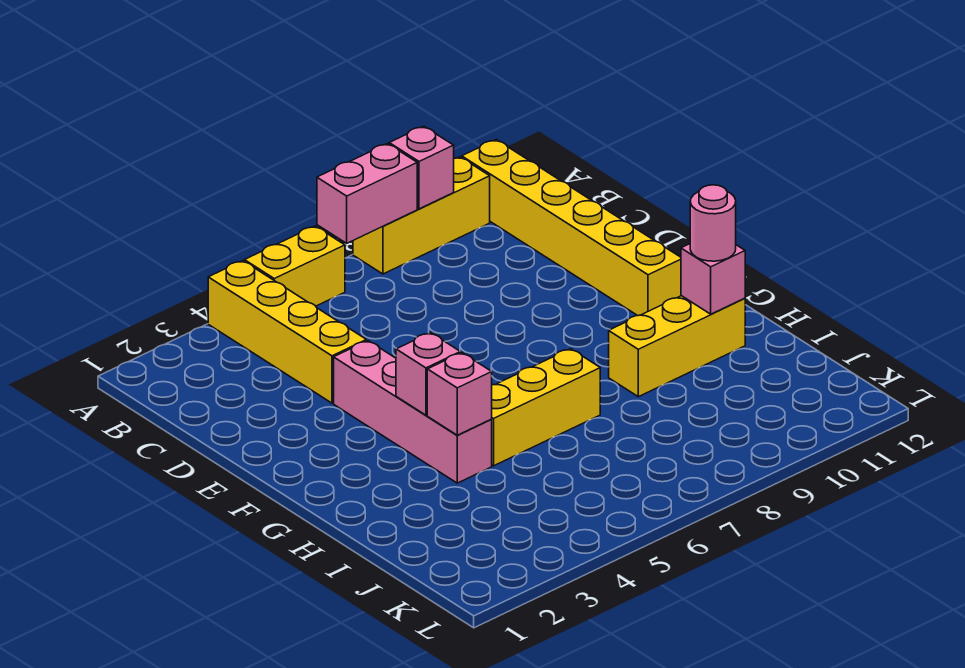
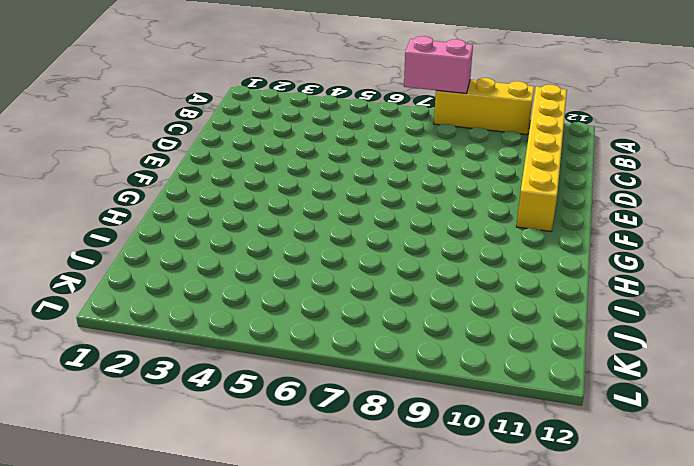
none -> yellow 1x4 brick [208,261,366,403]
none -> yellow 1x2 brick [244,226,345,306]
none -> pink 1x4 brick [334,341,492,483]

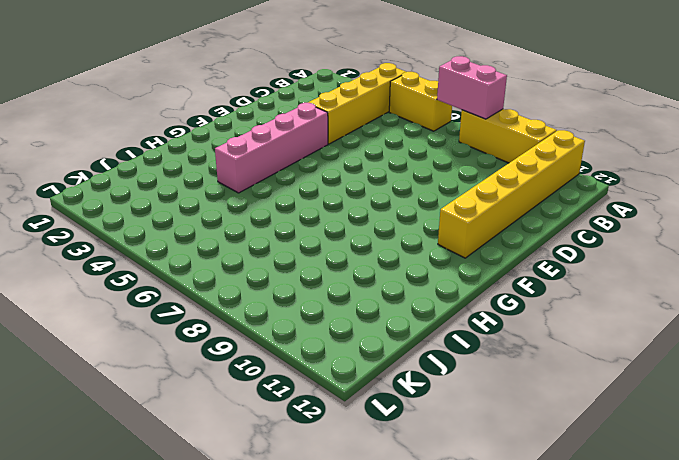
none -> yellow 1x3 brick [491,349,600,466]
none -> yellow 1x3 brick [609,296,745,397]
none -> pink 1x1 brick [389,126,454,209]

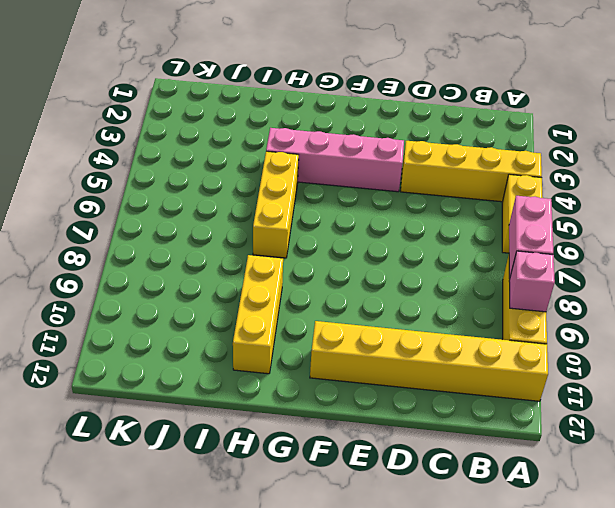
none -> pink 1x1 brick [396,333,460,415]
none -> pink 1x1 brick [427,353,492,435]
none -> pink 1x1 brick [681,244,745,314]

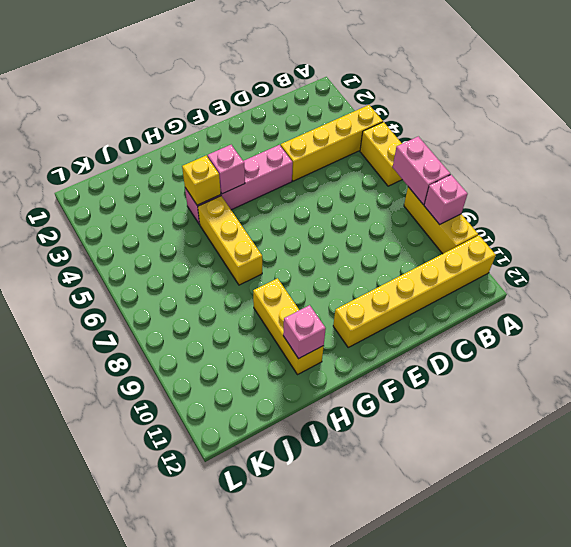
yellow 1x1 brick [182,156,221,205] -> pink 1x1 brick [427,353,492,435]
none -> pink 1x1 round brick [690,185,736,261]

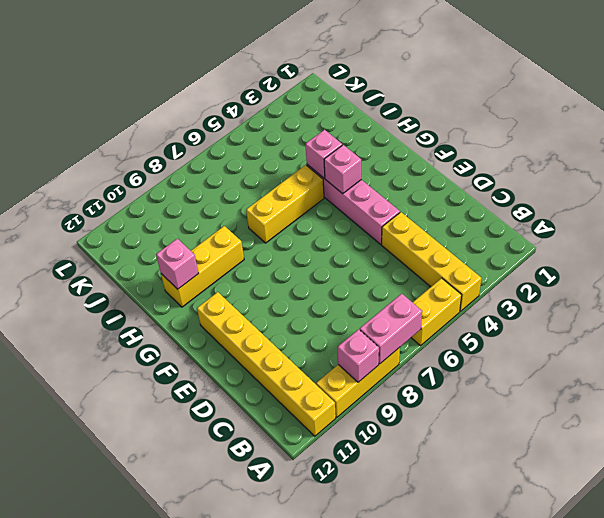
none -> pink 1x1 round brick [690,185,736,261]

